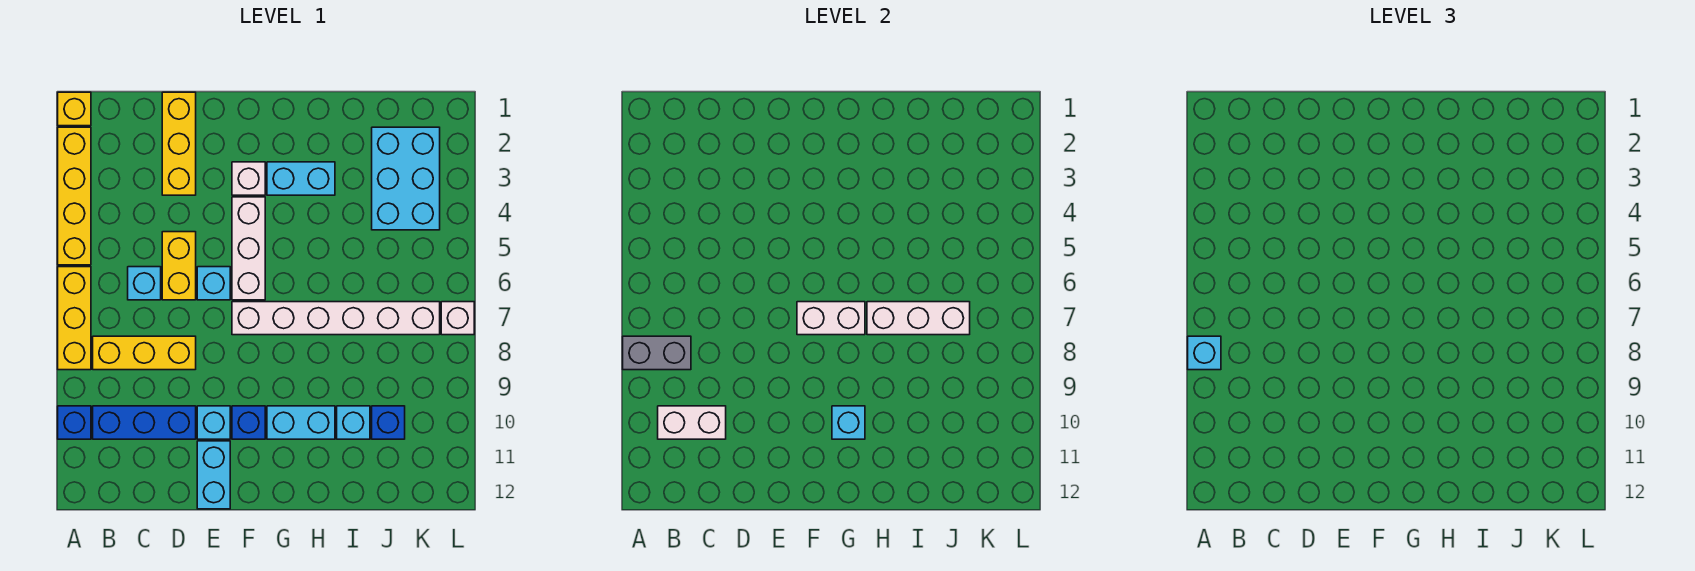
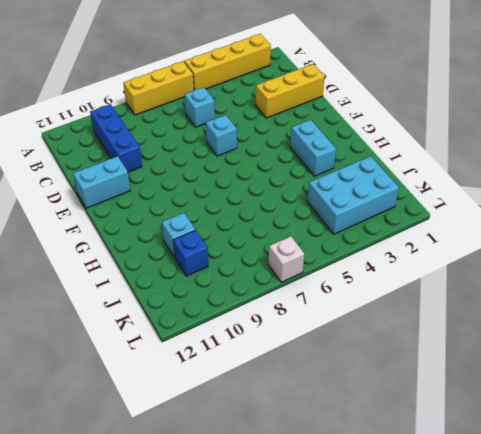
none -> yellow 1x1 brick [58,92,91,126]
none -> blue 1x1 brick [58,406,91,439]
none -> yellow 1x3 brick [93,336,196,370]

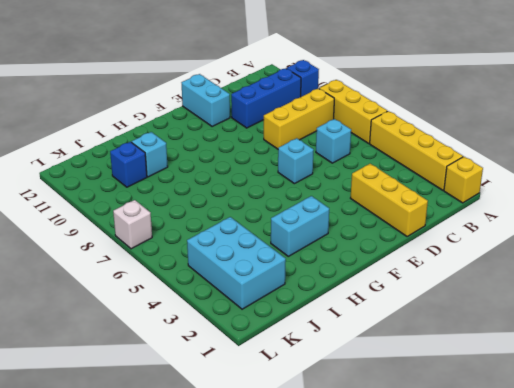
none -> yellow 1x2 brick [162,232,196,300]
none -> cyan 1x1 brick [197,406,230,439]
none -> white 1x1 brick [232,162,265,195]

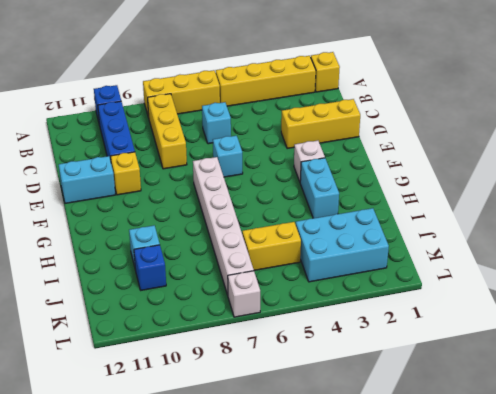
yellow 1x1 brick [111,152,141,195] -> cyan 1x1 brick [197,406,230,439]
yellow 1x2 brick [242,222,301,270] -> yellow 1x2 brick moved to [162,232,196,300]
none -> white 1x3 brick [232,197,265,300]
none -> blue 1x1 brick [232,406,265,439]
none -> cyan 1x2 brick [267,406,335,439]

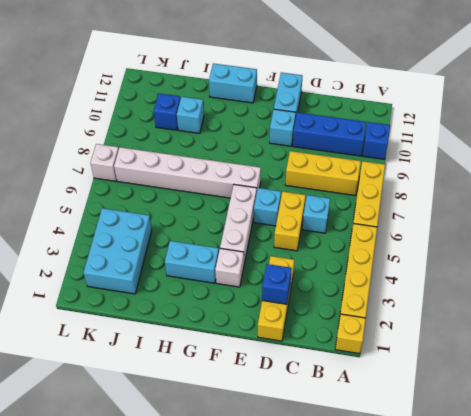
blue 1x1 brick [262,264,292,304] -> blue 1x1 brick moved to [232,406,265,439]
cyan 1x2 brick [209,63,257,103] -> cyan 1x2 brick moved to [267,406,335,439]
none -> grey 1x2 brick [623,336,691,370]
none -> white 1x2 brick [658,406,726,439]
none -> white 1x2 brick [797,302,865,335]

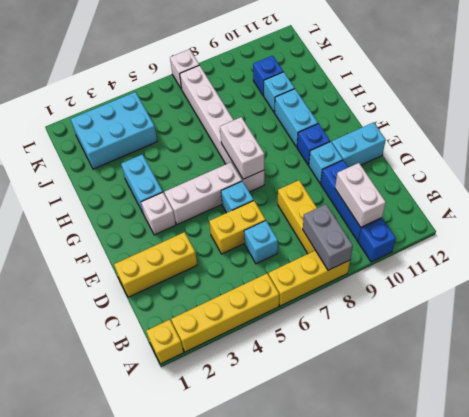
none -> cyan 1x1 brick [832,406,865,439]
none -> white 1x3 brick [867,302,970,335]
none -> cyan 1x1 brick [1188,336,1221,370]

